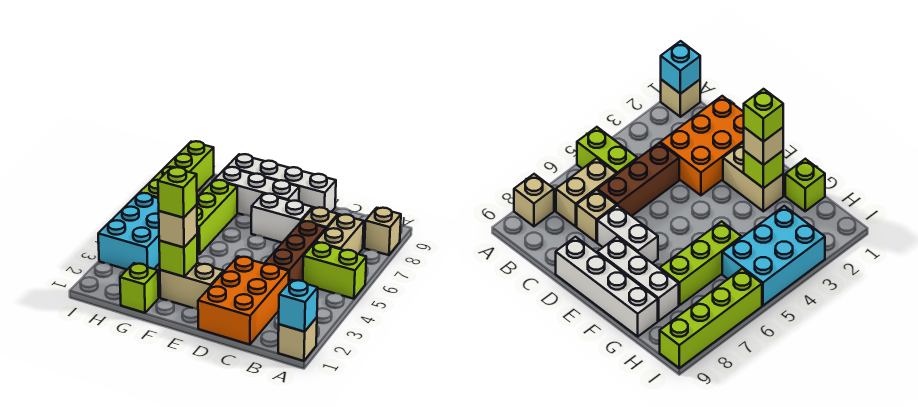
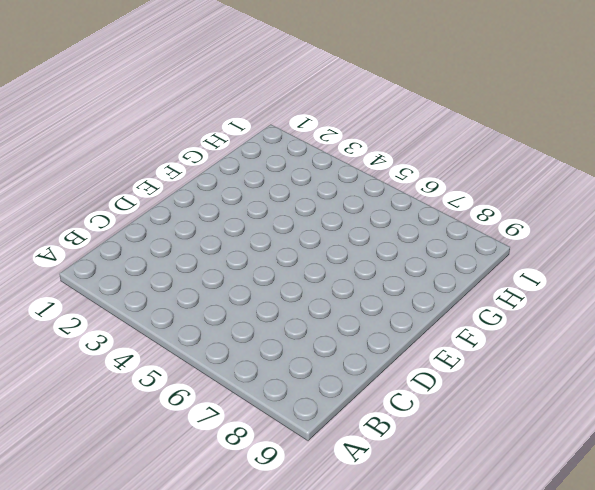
none -> tan 1x1 brick [278,317,317,361]
none -> lime 1x2 brick [303,242,366,299]
none -> tan 1x1 brick [365,208,401,255]

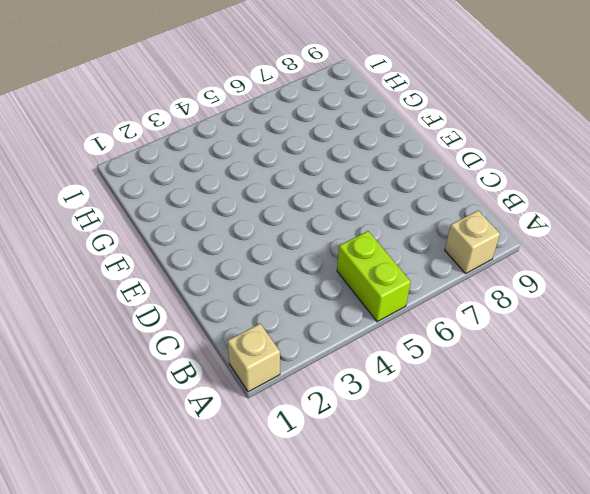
none -> tan 1x2 brick [316,214,364,254]
none -> orange 2x3 brick [198,256,289,345]
none -> brown 1x3 brick [265,221,326,282]

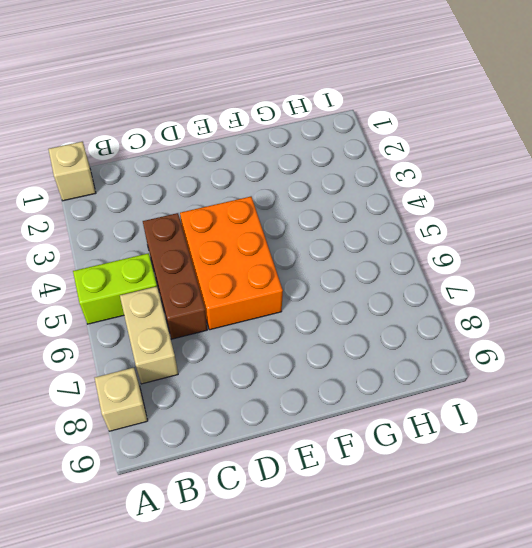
orange 2x3 brick [180,197,283,330] -> orange 2x3 brick moved to [198,256,289,345]
none -> tan 1x1 brick [302,207,338,229]
none -> white 1x2 brick [251,194,312,243]
none -> white 1x4 brick [227,154,336,212]

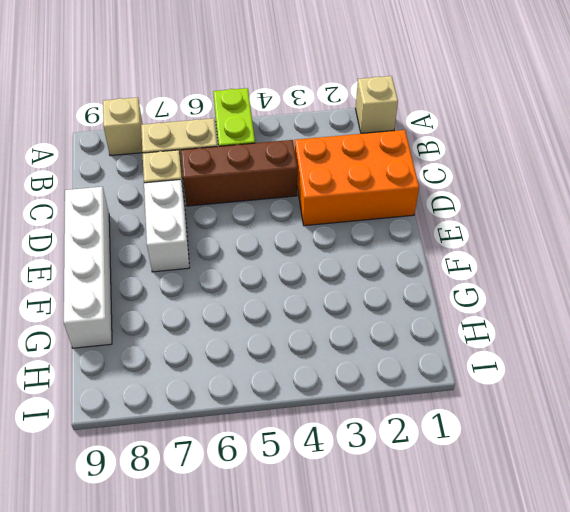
none -> tan 1x2 brick [160,263,223,309]
none -> white 1x3 brick [215,167,299,216]
none -> lime 1x1 brick [120,263,159,313]

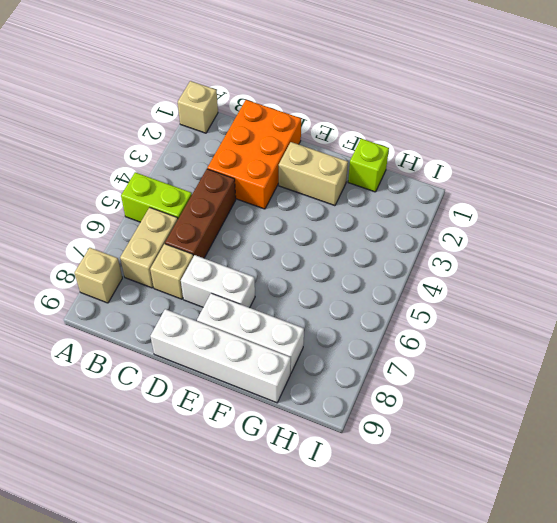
none -> lime 1x3 brick [197,180,237,254]
none -> cyan 2x3 brick [98,193,160,269]
none -> lime 1x4 brick [140,141,214,198]

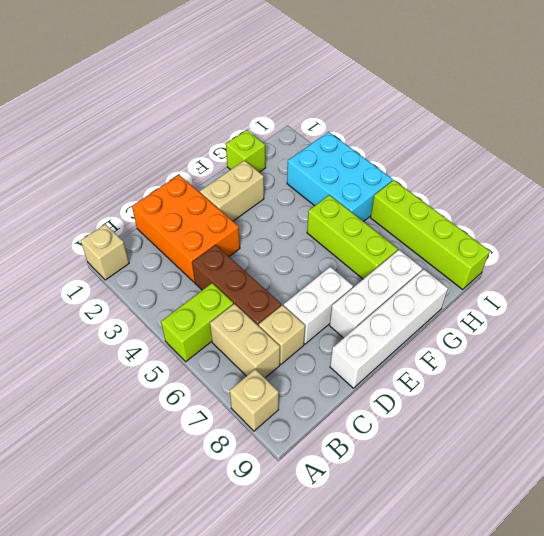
none -> cyan 1x1 brick [279,280,318,332]
none -> lime 1x1 brick [159,234,197,277]
none -> tan 1x1 brick [159,204,197,247]

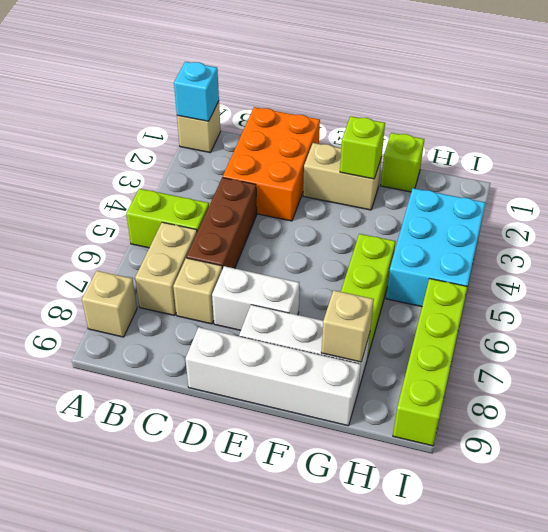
tan 1x1 brick [321,290,374,362] -> tan 1x1 brick moved to [159,204,197,247]
none -> lime 1x1 brick [158,167,197,218]

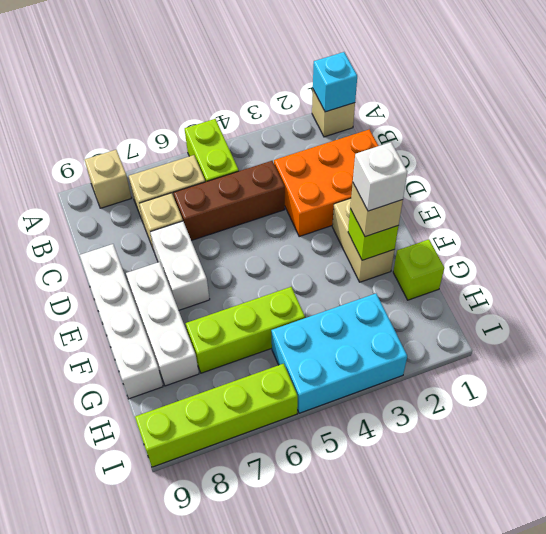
white 1x1 brick [353,142,407,211] -> lime 1x1 brick [158,167,197,218]

